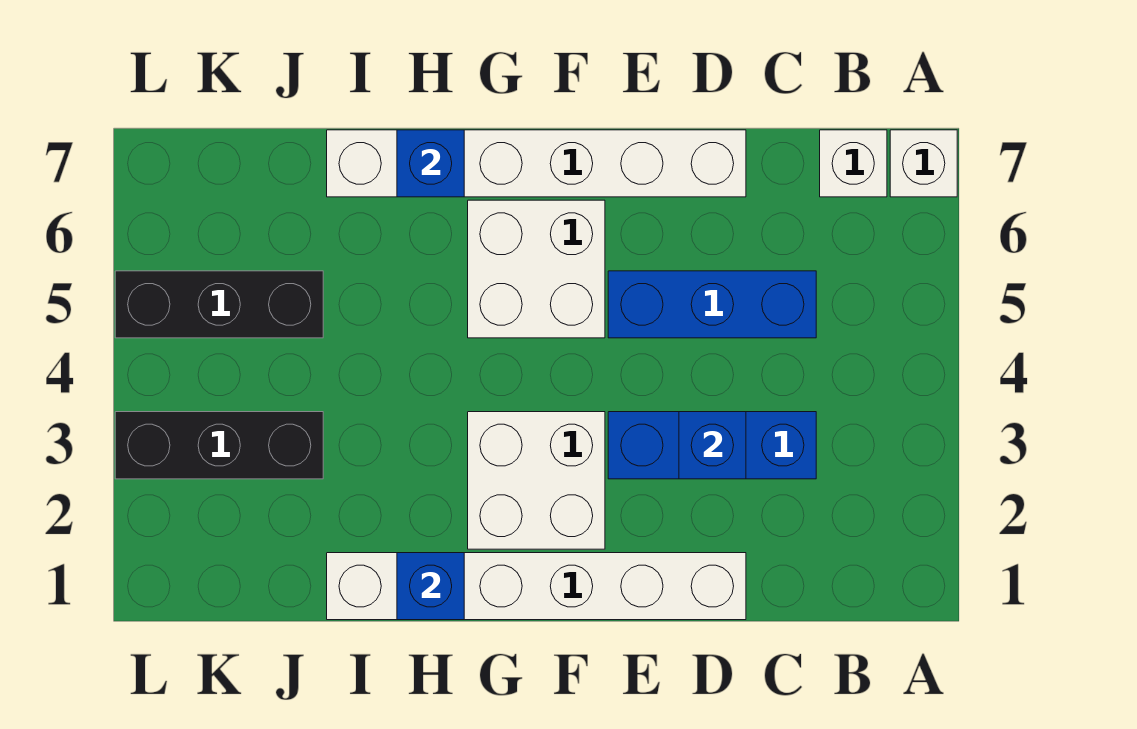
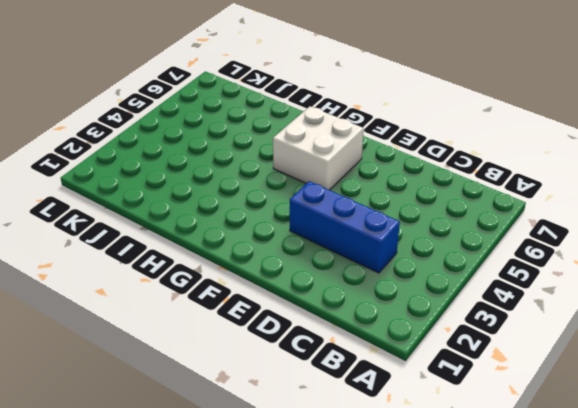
none -> white 1x1 brick [890,130,957,197]
none -> white 1x1 brick [820,130,887,197]
none -> blue 1x3 brick [608,271,816,338]

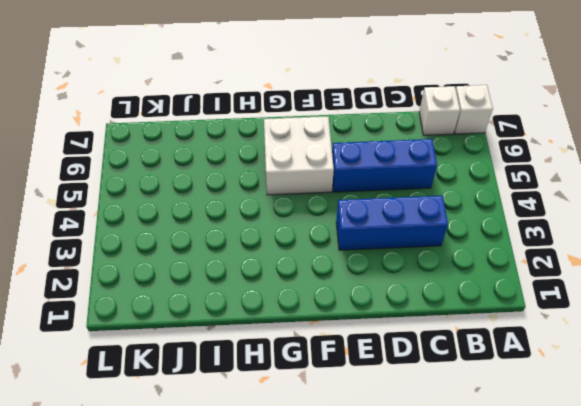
none -> white 1x6 brick [327,553,746,620]
none -> white 1x6 brick [327,130,746,197]
none -> white 2x2 brick [468,412,605,549]

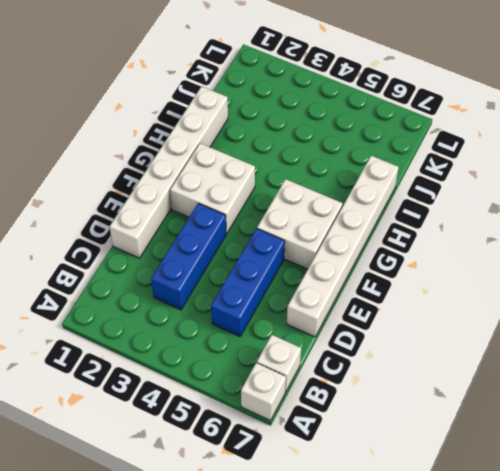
none -> black 1x3 brick [115,412,323,479]
none -> black 1x3 brick [115,271,323,338]
none -> blue 1x1 brick [679,412,746,479]

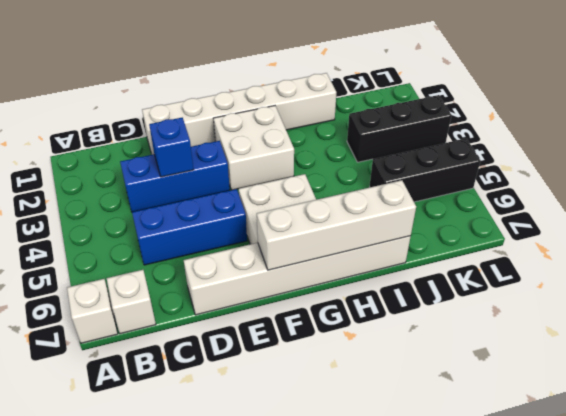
white 1x4 brick [257,180,416,270] -> blue 1x1 brick [397,130,464,197]
none -> blue 1x1 brick [397,553,464,620]

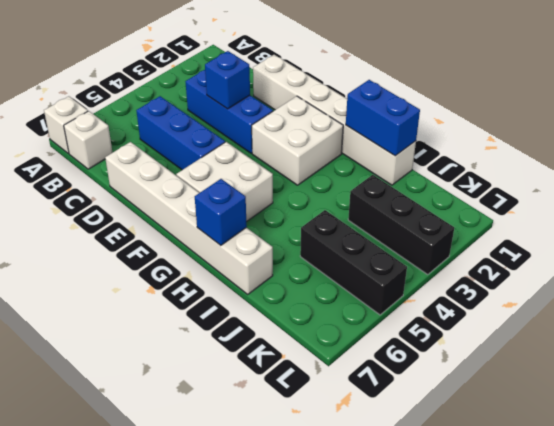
blue 1x2 brick [346,80,420,156] -> blue 1x1 brick [397,553,464,620]

